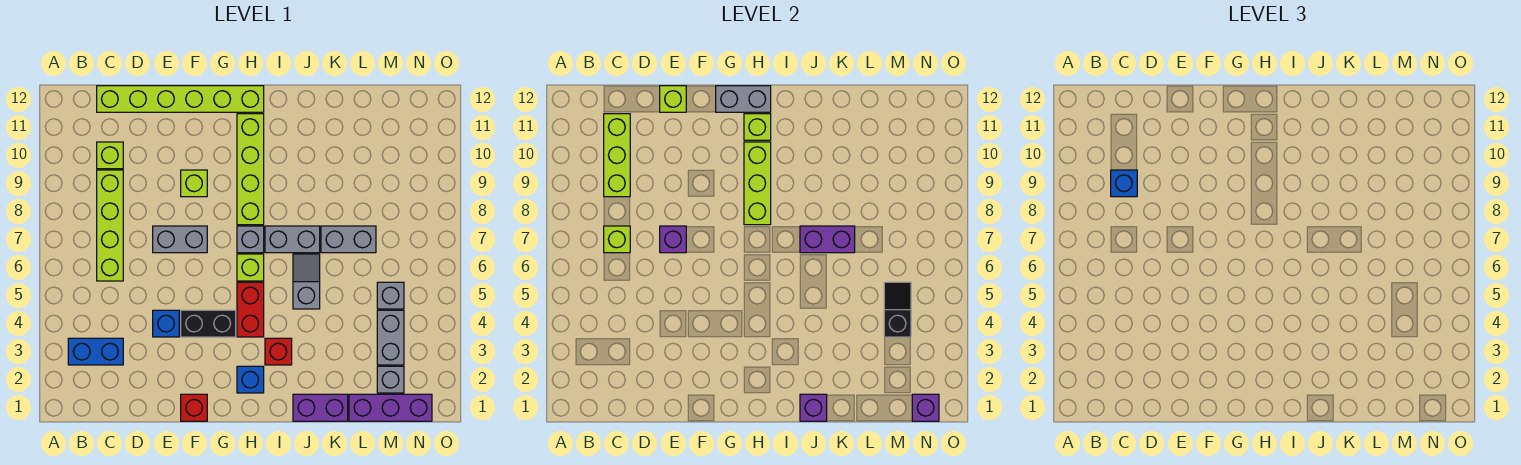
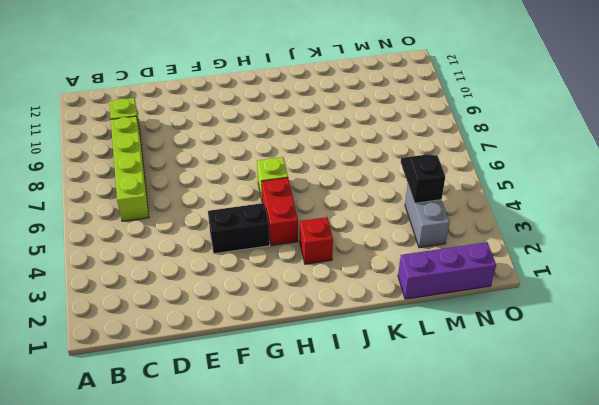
none -> blue 1x2 brick [68,338,123,365]
none -> lime 1x6 brick [97,86,264,112]
none -> blue 1x1 brick [153,310,179,337]
none -> grey 1x2 brick [153,226,207,253]

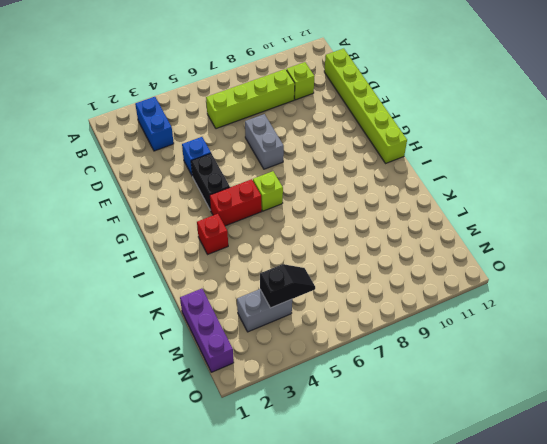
none -> red 1x1 brick [181,394,207,421]
none -> lime 1x1 brick [181,170,207,197]
none -> blue 1x1 brick [237,366,264,393]
none -> grey 1x1 brick [237,226,264,253]

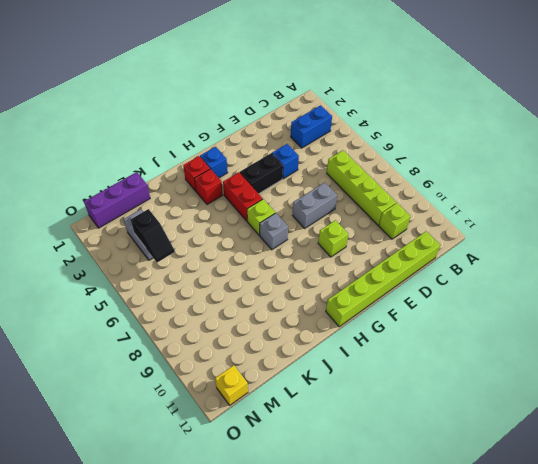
red 1x1 brick [183,156,210,191] -> red 1x1 brick moved to [181,394,207,421]
yellow 1x1 brick [215,365,248,405] -> none
none -> lime 1x4 brick [237,114,264,225]
none -> grey 1x2 brick [265,226,320,253]
none -> purple 1x2 brick [293,394,348,421]
none -> grey 1x2 slope [293,254,320,309]

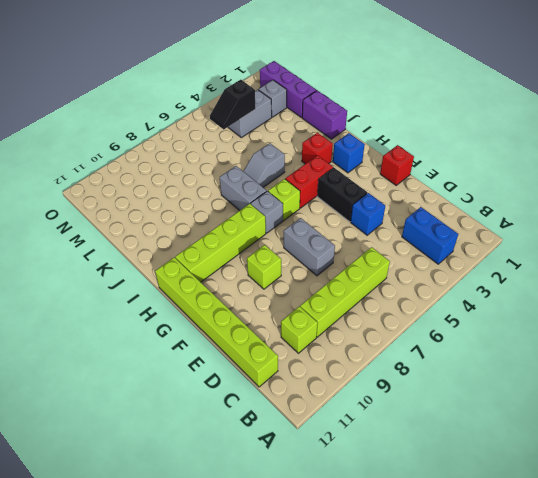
none -> grey 1x2 brick [321,226,376,253]
none -> grey 1x1 brick [377,282,404,309]
none -> lime 1x1 brick [604,226,630,253]
none -> lime 1x3 brick [604,114,630,197]

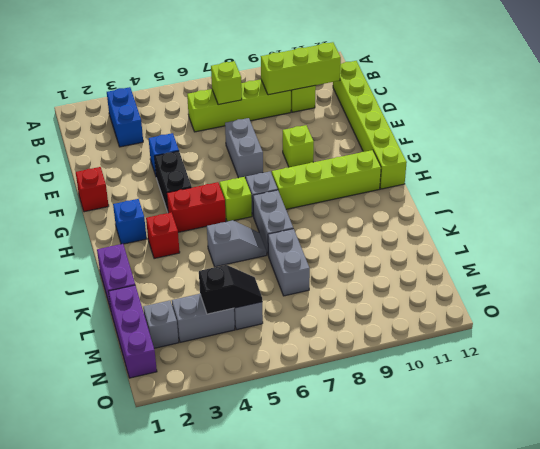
none -> purple 1x1 brick [660,226,686,253]
none -> lime 1x1 brick [660,86,686,112]
none -> grey 1x2 brick [716,86,771,112]
none -> lime 1x3 brick [744,142,771,225]

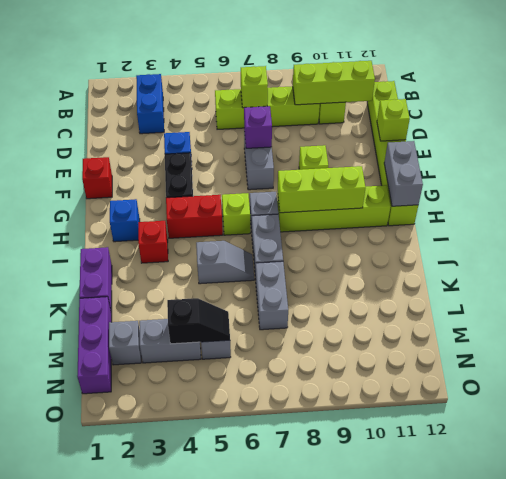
none -> lime 1x1 brick [744,114,771,140]
none -> purple 1x1 brick [800,394,827,421]
none -> purple 1x2 brick [800,226,855,253]
none -> purple 1x1 brick [912,394,939,421]

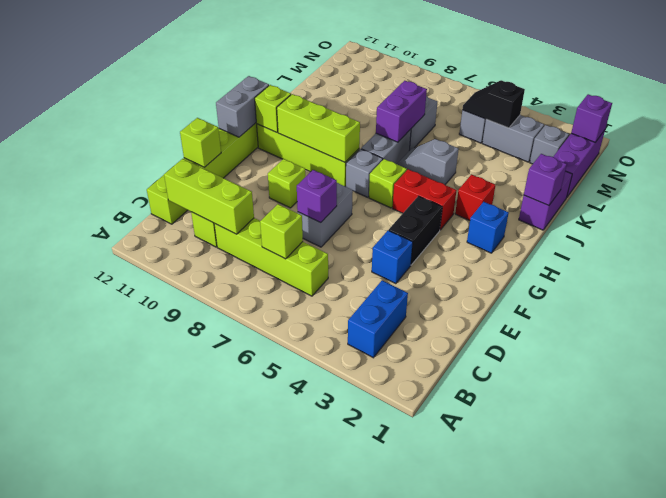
none -> red 1x1 brick [181,394,207,421]
none -> blue 1x1 brick [1111,170,1137,197]

